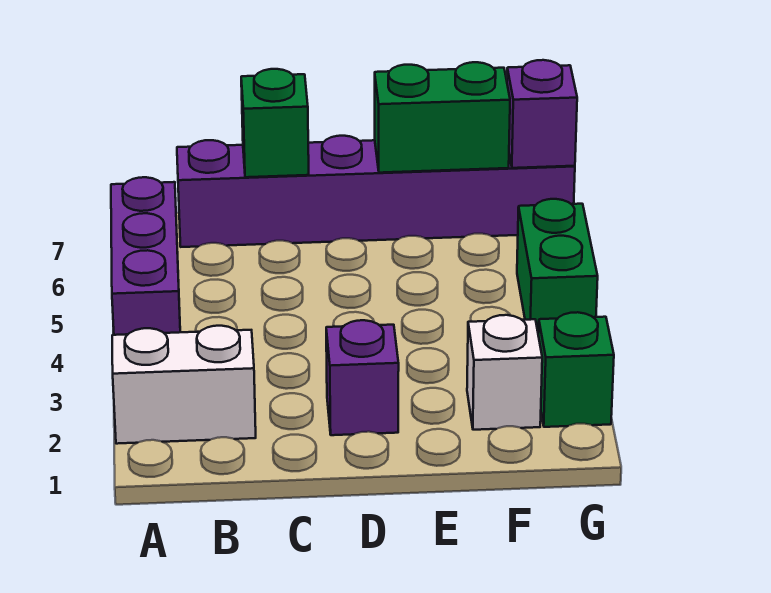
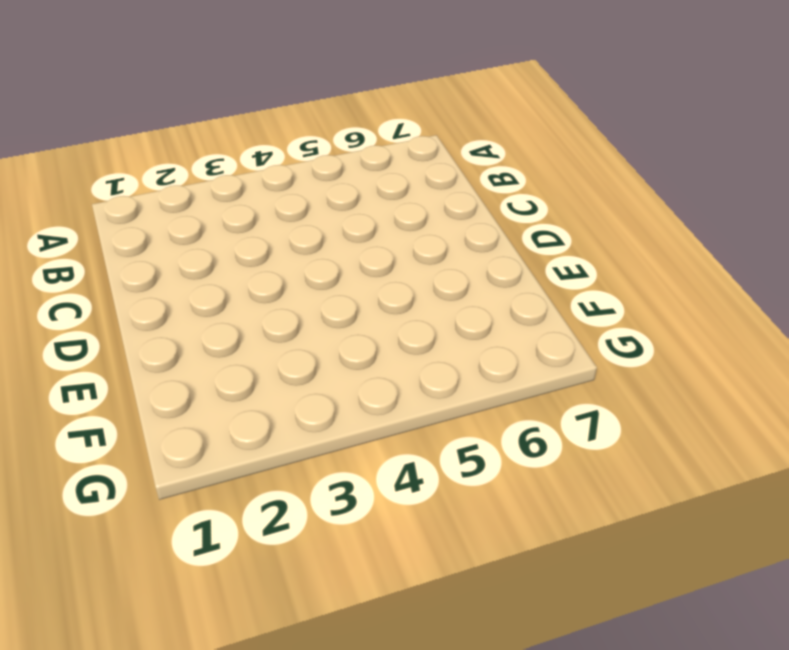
none -> white 1x2 brick [112,326,256,444]
none -> purple 1x3 brick [111,177,180,335]

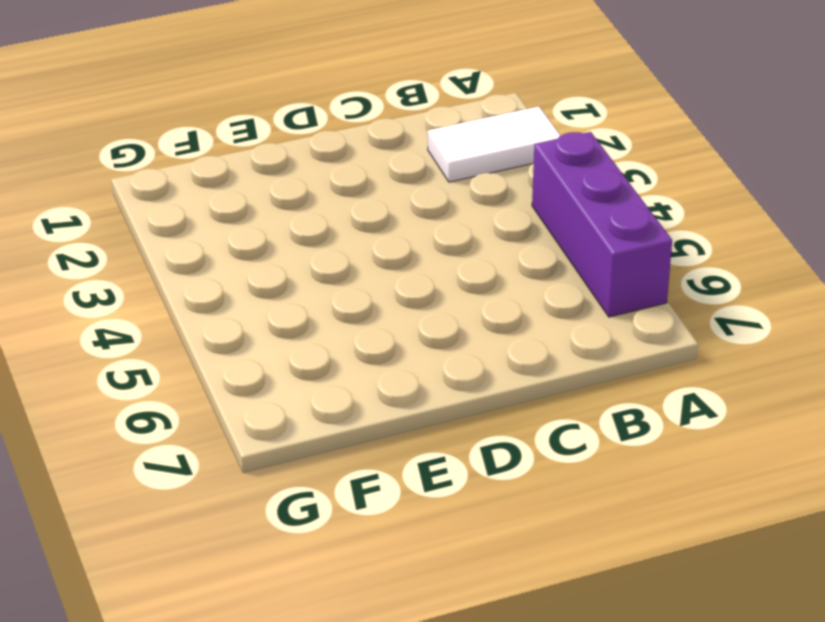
white 1x2 tile [428,106,561,182] -> white 1x2 brick [112,326,256,444]
none -> purple 1x6 brick [177,136,575,247]
none -> purple 1x1 brick [326,320,399,435]

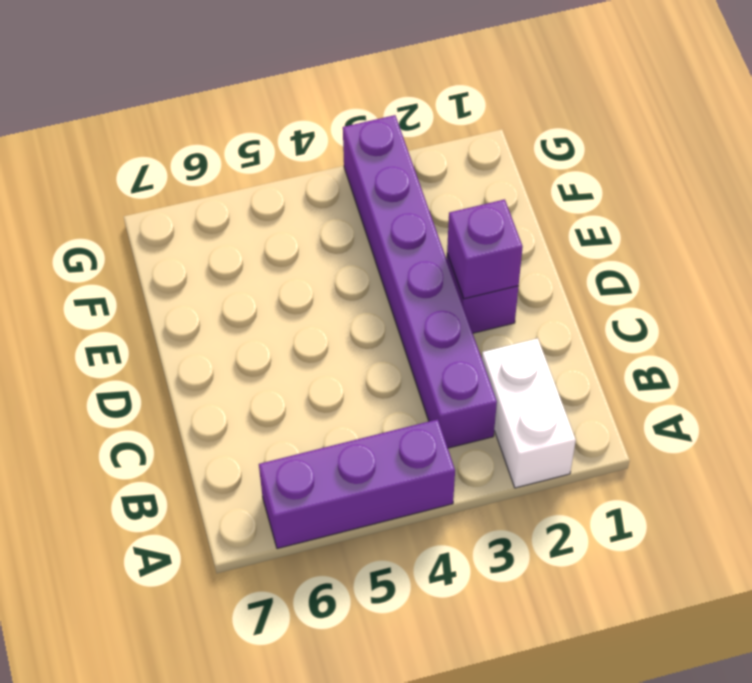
purple 1x6 brick [343,115,497,448] -> purple 1x6 brick moved to [177,136,575,247]
purple 1x1 brick [447,199,523,299] -> purple 1x1 brick moved to [507,60,577,168]
none -> white 1x1 brick [467,315,542,430]
none -> green 1x1 brick [538,312,614,427]

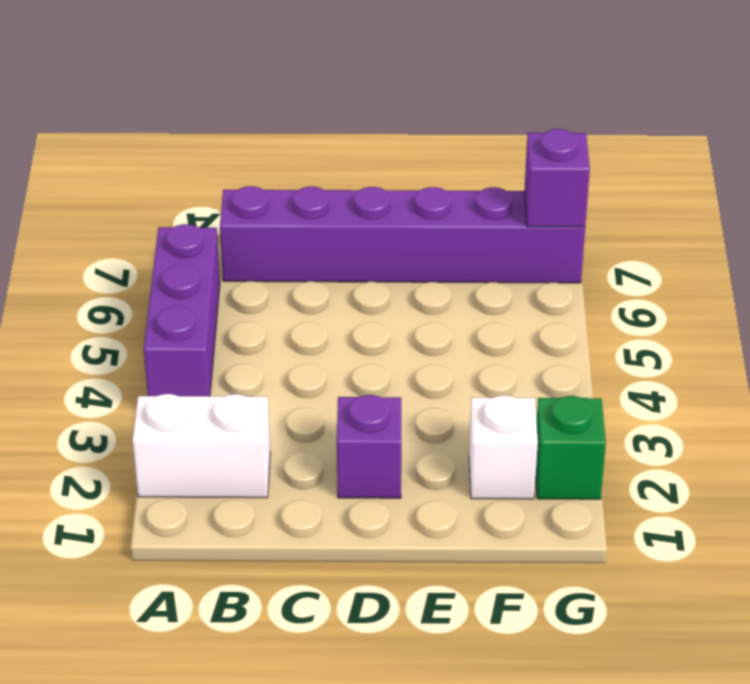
none -> green 1x2 brick [517,199,598,333]
none -> green 1x1 brick [241,69,309,177]

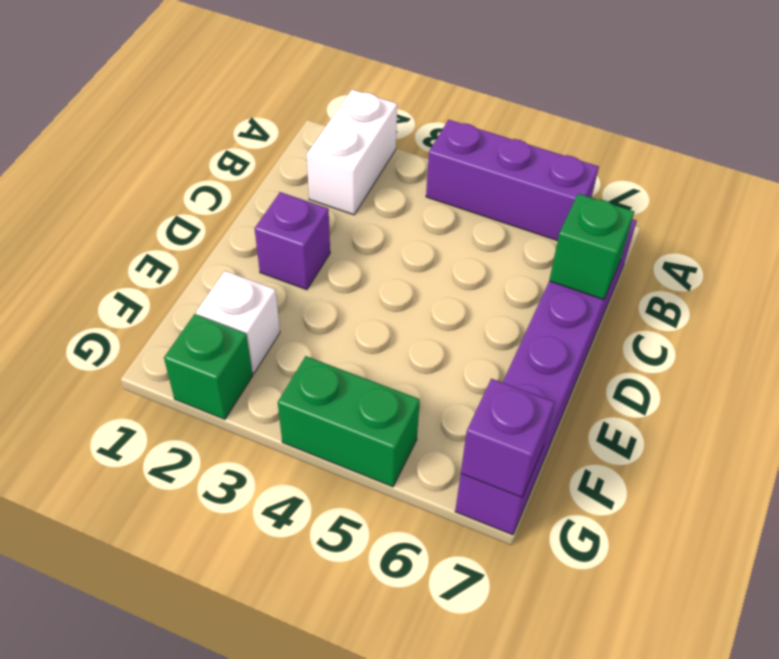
none -> green 1x2 brick [375,62,510,173]

